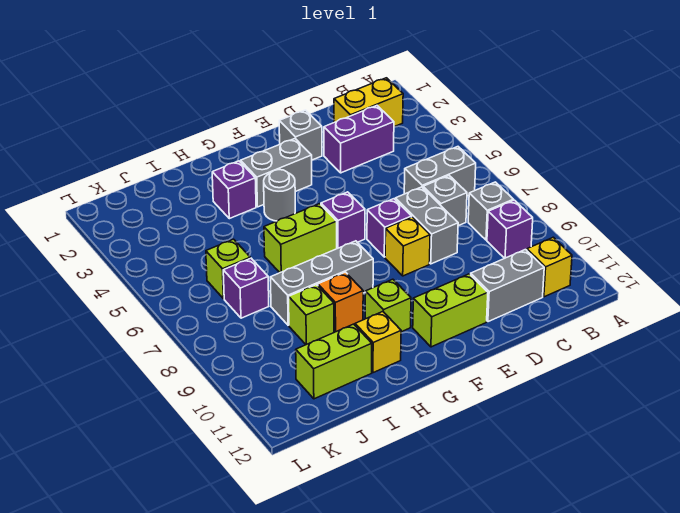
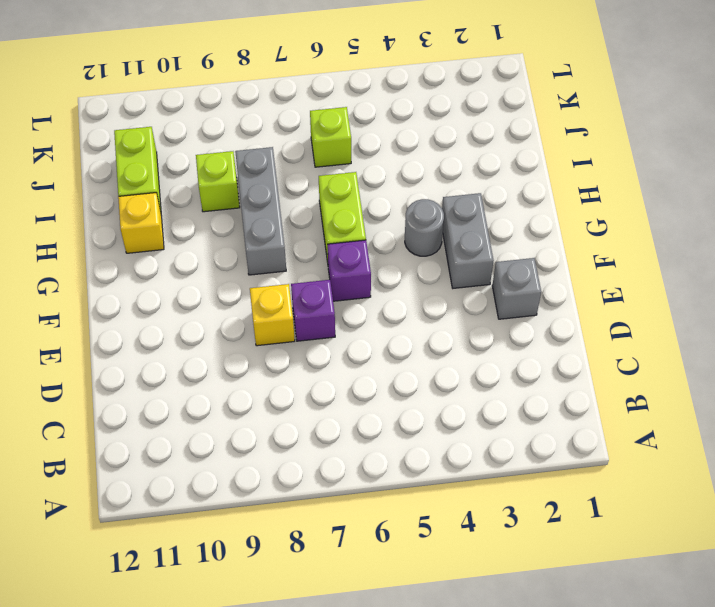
none -> yellow 1x2 brick [334,78,403,127]
none -> grey 1x2 brick [404,147,476,196]
none -> grey 1x1 brick [468,182,514,240]

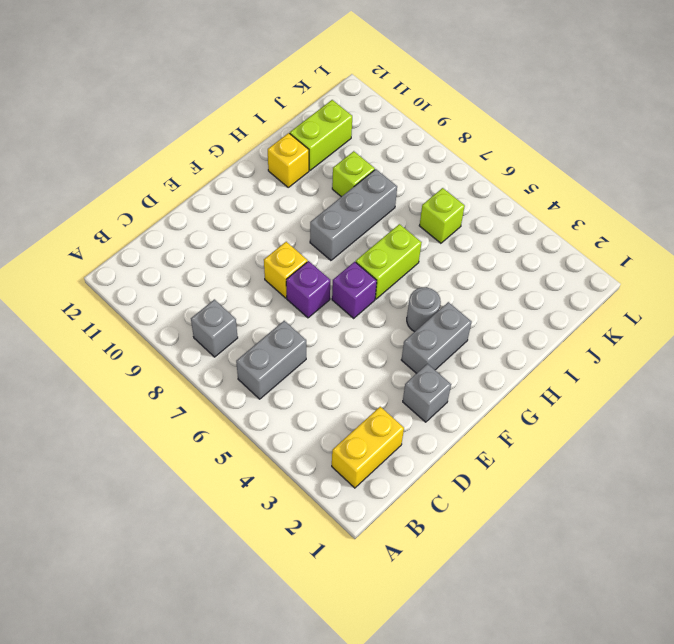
none -> purple 1x1 brick [487,200,533,258]
none -> yellow 1x1 brick [527,237,572,297]
none -> purple 1x2 brick [324,106,394,173]

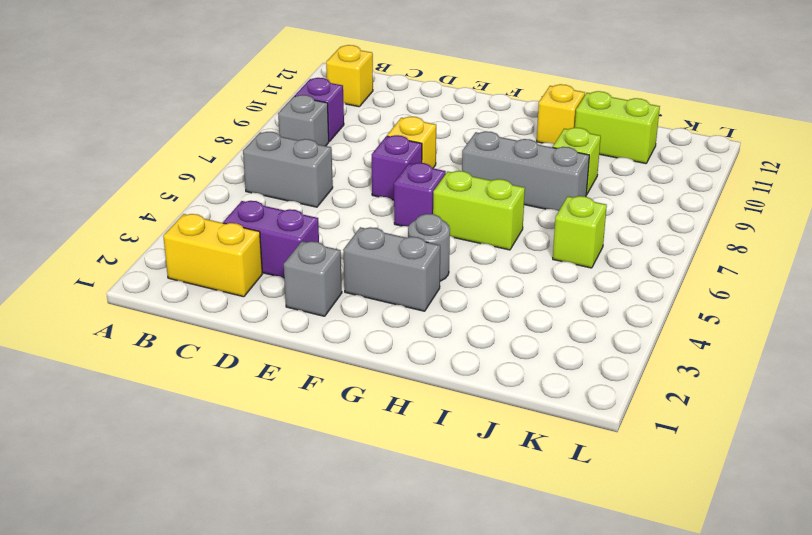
none -> grey 1x1 brick [423,176,467,226]
none -> grey 1x2 brick [471,250,544,322]
none -> grey 1x2 brick [395,187,458,264]

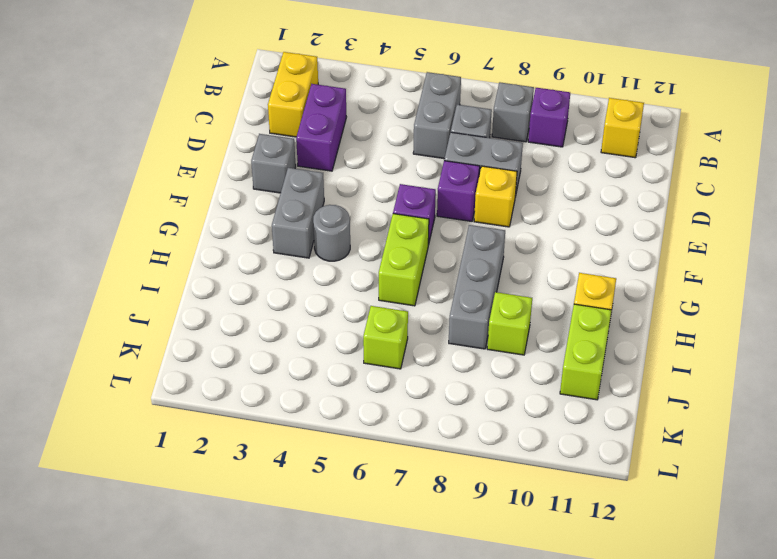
none -> grey 1x2 brick [471,250,544,322]
none -> lime 1x2 brick [413,274,488,347]
none -> lime 1x1 brick [365,279,411,332]

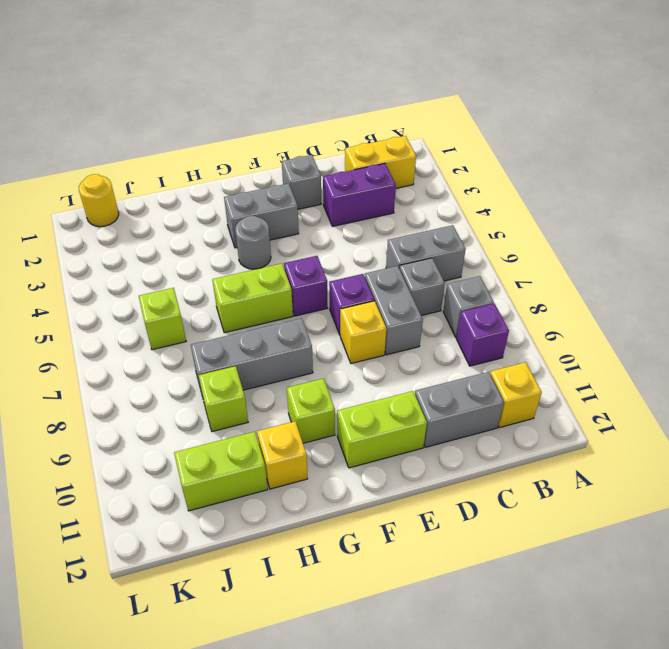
yellow 1x1 round brick [79,174,119,227] -> none
none -> purple 1x1 brick [212,161,256,219]
none -> orange 1x1 brick [318,272,363,332]
none -> purple 1x1 brick [223,258,269,318]

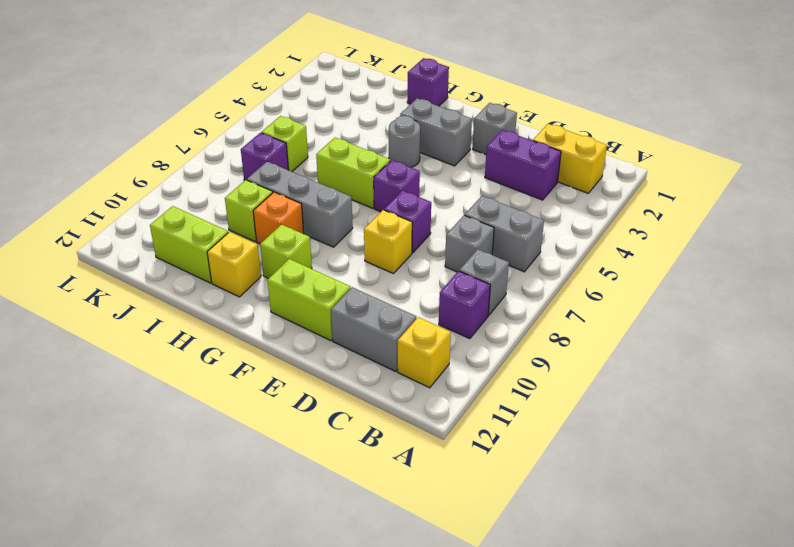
purple 1x1 brick [407,58,449,106] -> purple 1x1 brick moved to [212,161,256,219]
none -> grey 1x2 brick [395,187,458,264]

